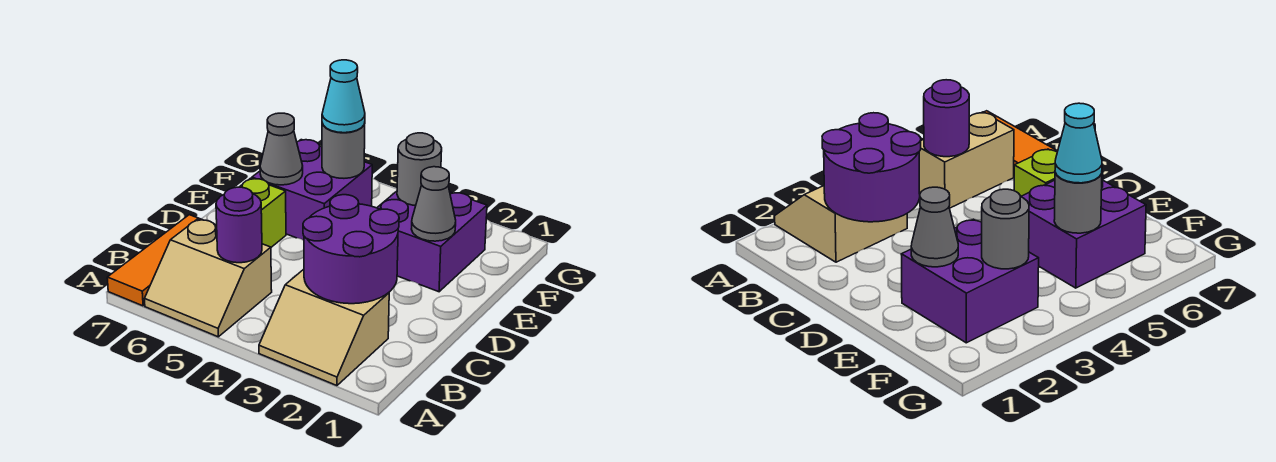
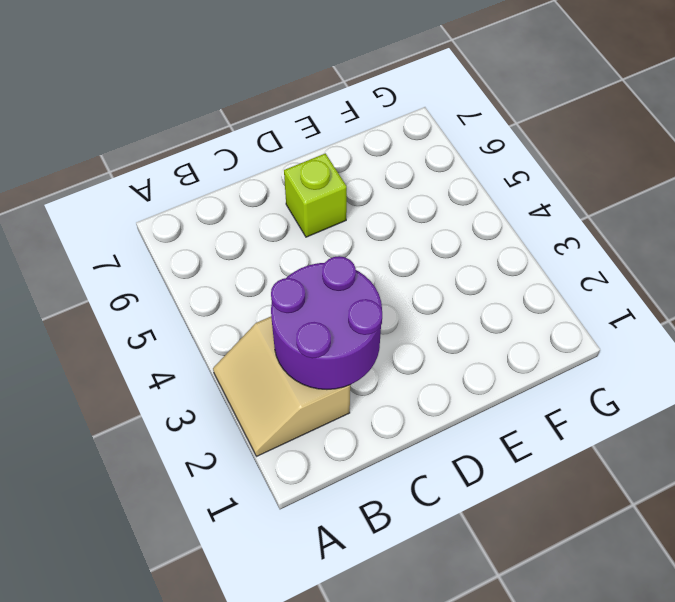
none -> tan 2x2 slope [145,219,272,337]
none -> orange 1x3 tile [107,215,217,306]
none -> purple 2x2 brick [377,191,487,292]

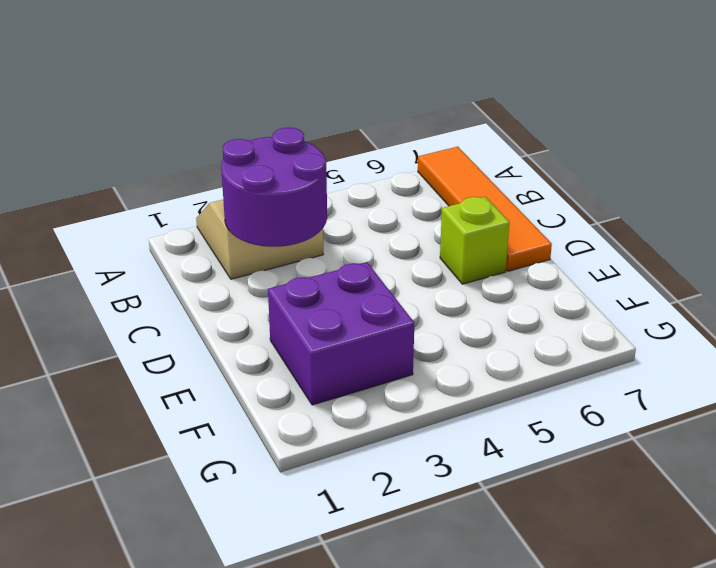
orange 1x4 tile [418,147,552,271] -> orange 1x3 tile [107,215,217,306]
none -> tan 2x2 slope [145,219,272,337]
none -> purple 2x2 brick [252,140,372,240]
none -> purple 1x1 round brick [216,187,262,263]

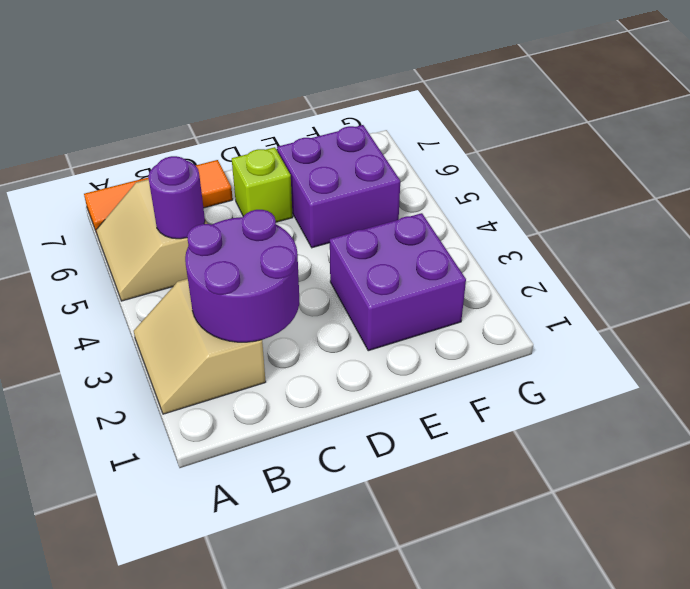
none -> grey 1x1 cone [412,167,456,241]
none -> grey 1x1 cone [260,113,303,185]
none -> grey 1x1 round brick [397,133,442,206]

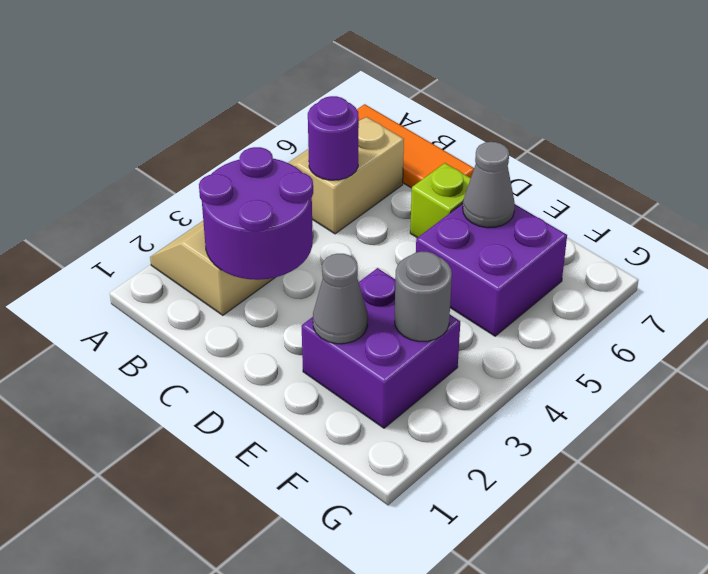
none -> grey 1x1 round brick [322,123,365,178]
none -> cyan 1x1 cone [322,60,365,133]

